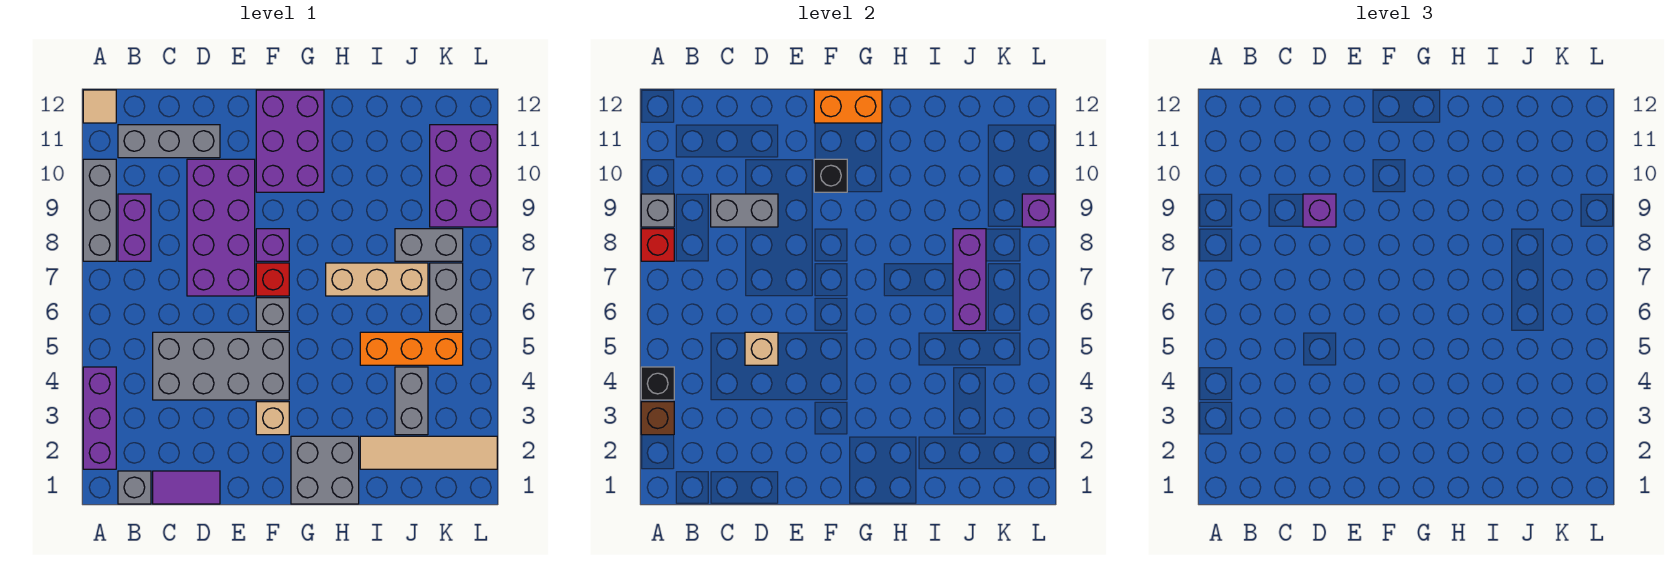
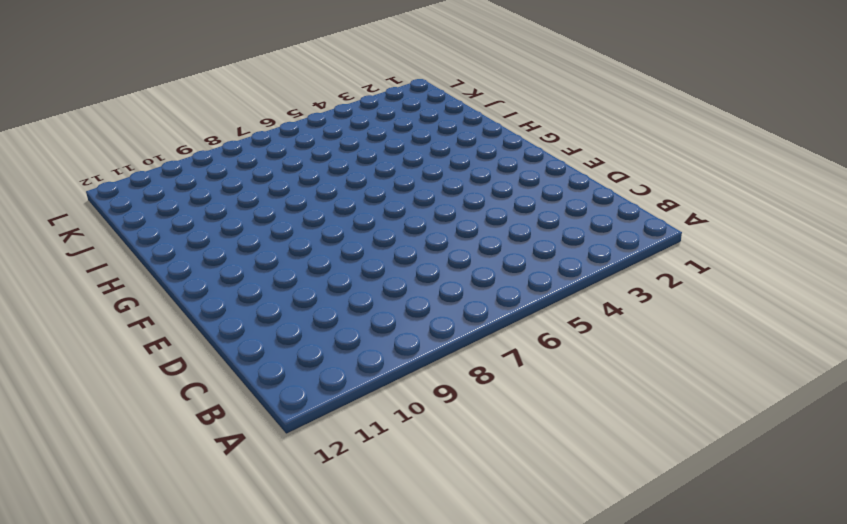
none -> purple 1x3 brick [83,367,116,469]
none -> grey 1x3 brick [83,159,116,261]
none -> tan 1x1 tile [83,90,116,123]
none -> grey 1x1 brick [118,471,151,504]

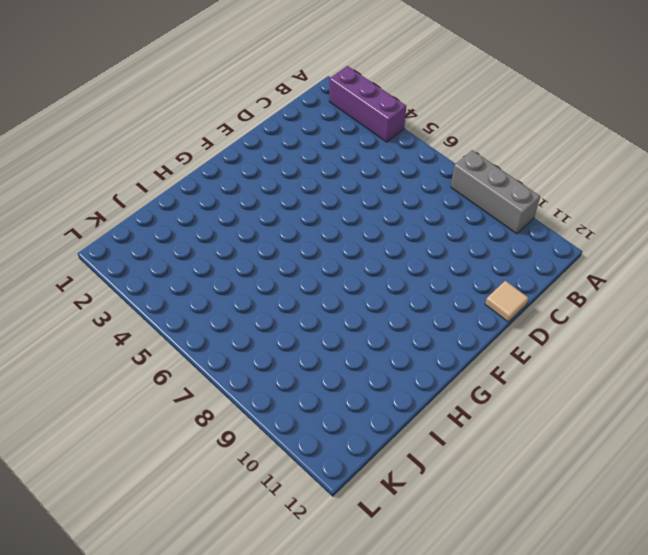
tan 1x1 tile [485,281,529,322] -> tan 1x1 tile moved to [83,90,116,123]
none -> grey 1x1 brick [118,471,151,504]
none -> purple 1x2 brick [118,194,151,261]
none -> grey 1x3 brick [118,125,220,158]
none -> purple 1x2 tile [153,471,220,504]

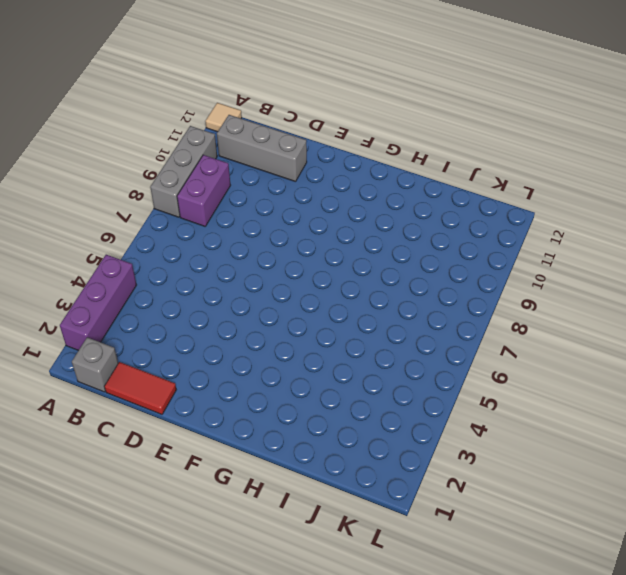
red 1x2 tile [104,362,176,414] -> purple 1x2 tile [153,471,220,504]
none -> grey 2x4 brick [153,332,289,400]
none -> purple 2x4 brick [187,159,255,296]
none -> tan 1x1 brick [256,402,289,435]
none -> grey 1x1 brick [256,298,289,331]

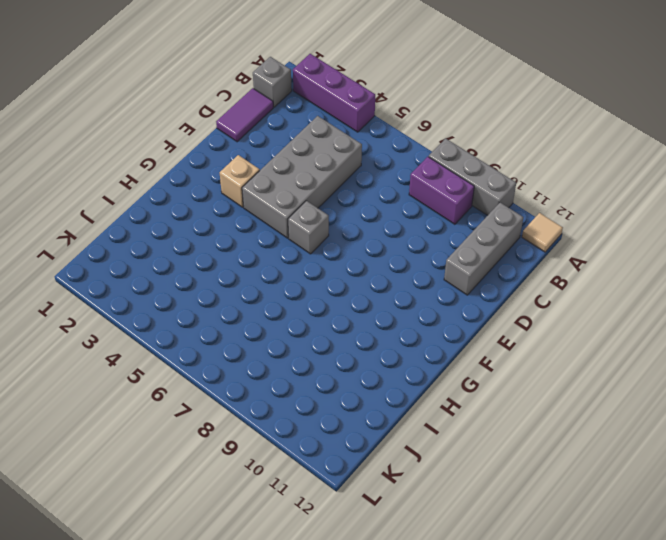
none -> purple 2x4 brick [187,159,255,296]
none -> red 1x1 brick [256,263,289,296]
none -> purple 1x1 brick [256,229,289,261]
none -> purple 2x3 brick [256,90,324,192]

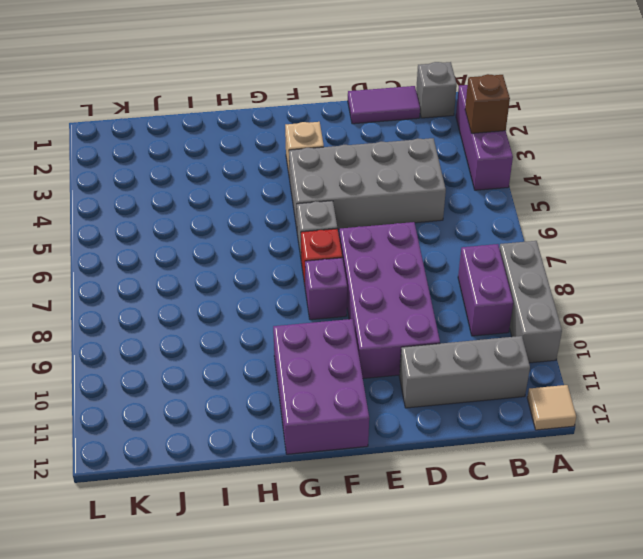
none -> grey 2x2 brick [291,436,359,504]
none -> tan 1x3 brick [326,263,428,296]
none -> tan 1x4 tile [360,436,497,469]
none -> orange 1x3 brick [360,332,463,365]

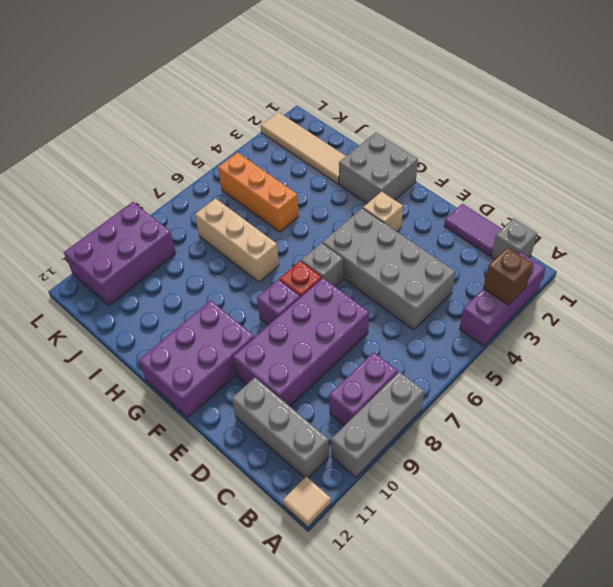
none -> grey 1x2 brick [395,367,428,435]
none -> grey 1x2 brick [395,229,463,261]
none -> grey 1x2 brick [430,263,463,331]
none -> black 1x1 brick [641,367,674,400]

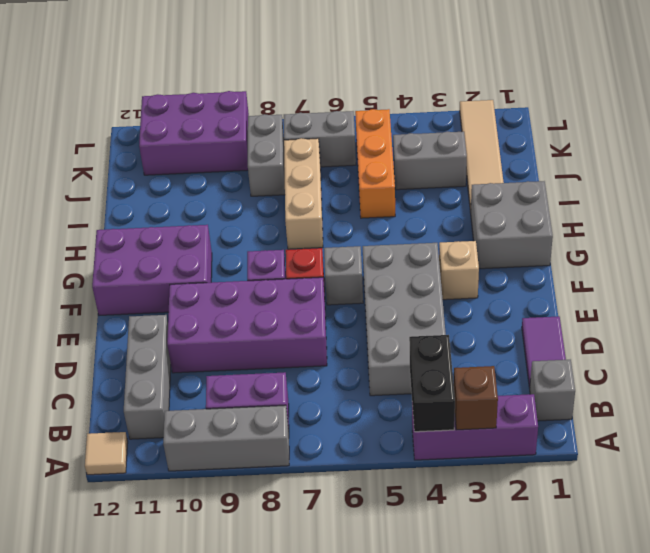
black 1x2 brick [409,335,455,432] -> black 1x1 brick [641,367,674,400]
none -> red 1x1 brick [641,229,674,261]
none -> grey 1x1 brick [641,194,674,227]
none -> grey 1x2 brick [711,194,778,227]
none -> tan 1x1 brick [745,332,778,365]

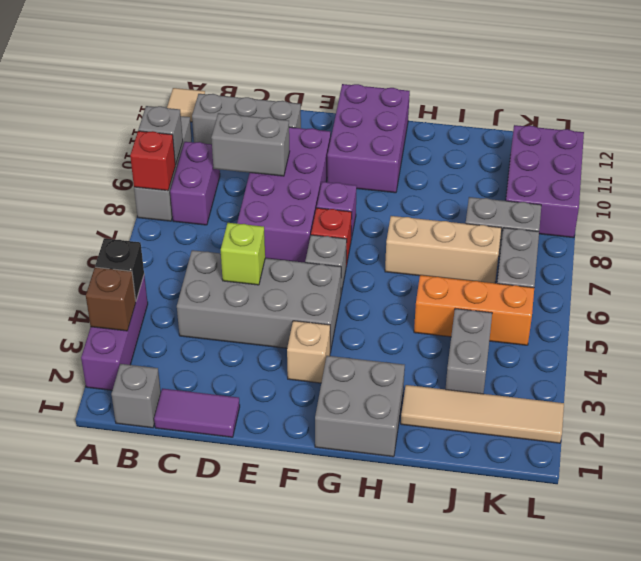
lime 1x1 brick [221,223,265,285] -> tan 1x1 brick [745,332,778,365]
none -> black 1x1 brick [814,159,847,192]
none -> orange 1x2 brick [814,90,882,123]
none -> purple 1x3 brick [953,229,986,331]
none -> purple 1x1 brick [1022,194,1055,227]

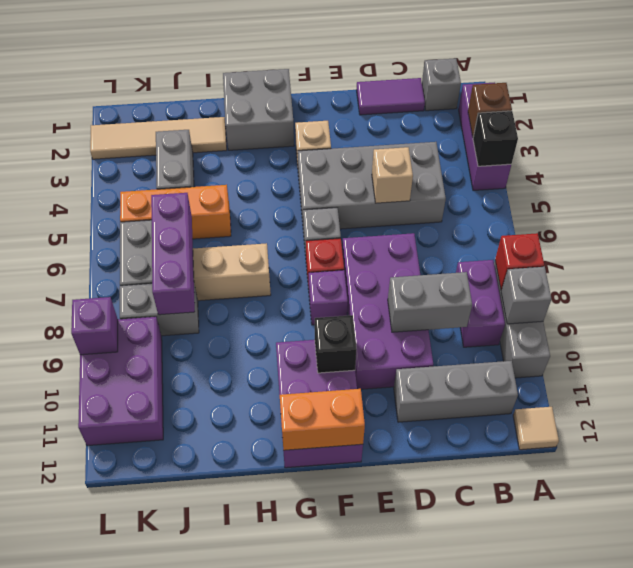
none -> purple 1x1 brick [1303,194,1336,227]

